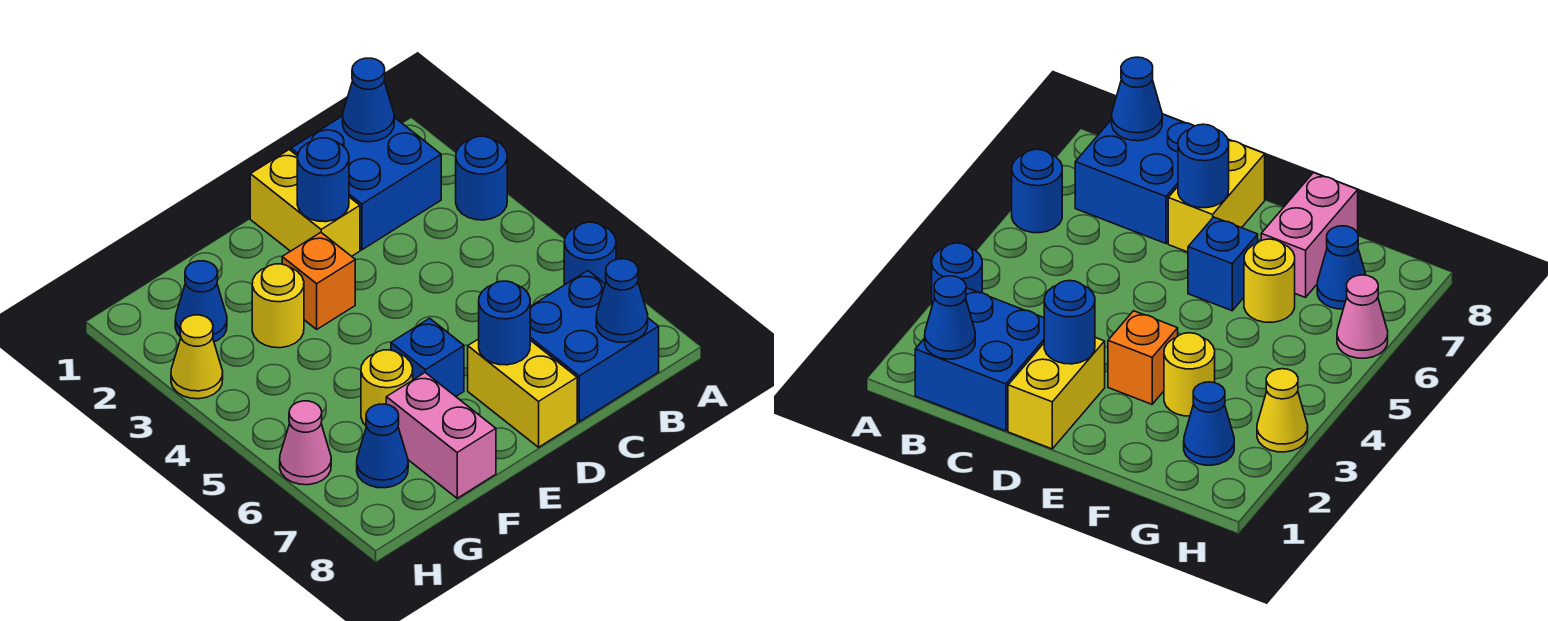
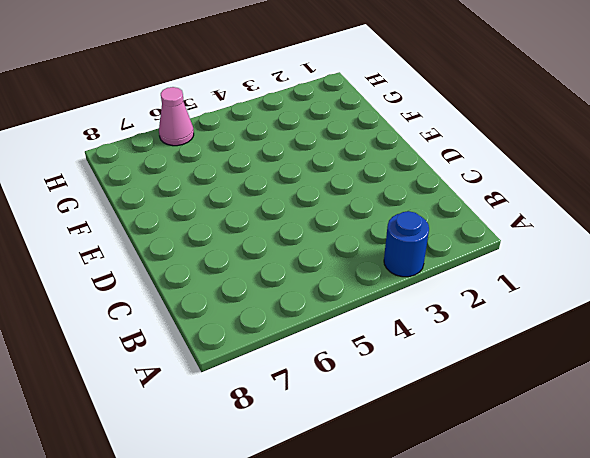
none -> blue 1x1 round brick [564,222,616,285]
none -> blue 2x2 brick [291,116,441,250]
none -> blue 2x2 brick [530,271,659,422]

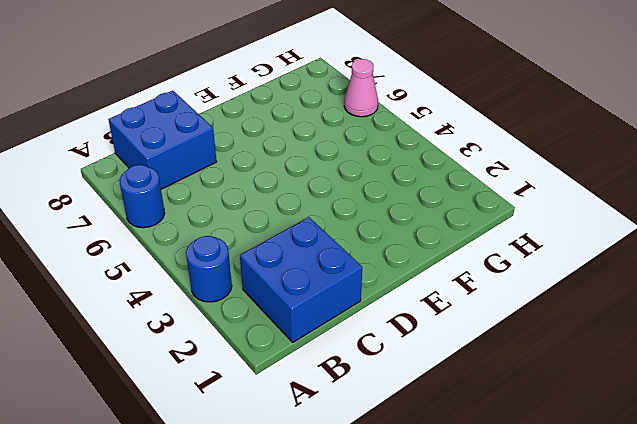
none -> yellow 1x2 brick [250,150,360,256]
none -> yellow 1x2 brick [468,339,577,447]
none -> orange 1x1 brick [282,233,355,329]

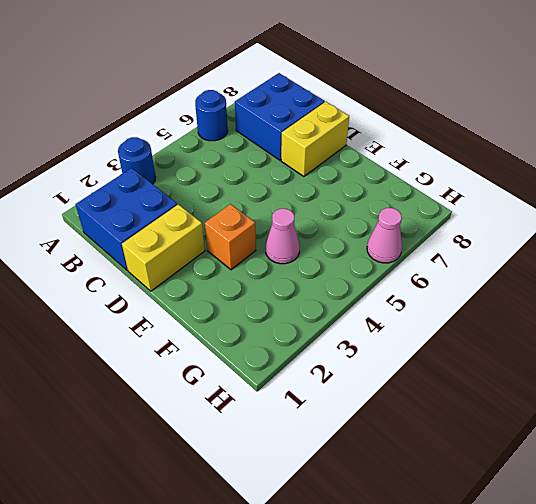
pink 1x1 cone [266,209,300,264] -> none
none -> blue 1x1 brick [391,318,464,396]
none -> yellow 1x1 round brick [252,264,304,348]
none -> yellow 1x1 round brick [361,350,413,427]

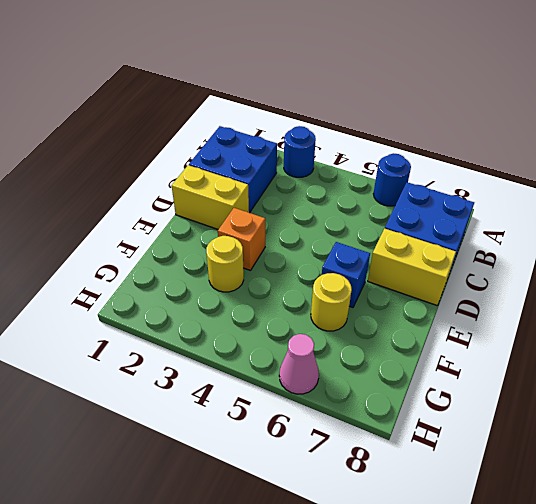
none -> pink 1x2 brick [386,373,496,498]
none -> blue 1x1 cone [175,261,227,342]
none -> blue 1x1 cone [357,404,408,488]

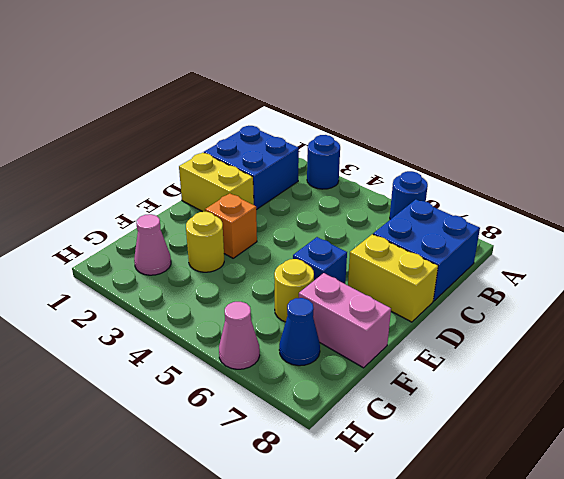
pink 1x1 cone [134,214,171,275] -> blue 1x1 cone [175,261,227,342]
none -> yellow 1x1 cone [171,315,223,399]
none -> blue 1x1 cone [343,58,394,142]
none -> blue 1x1 cone [596,259,648,342]

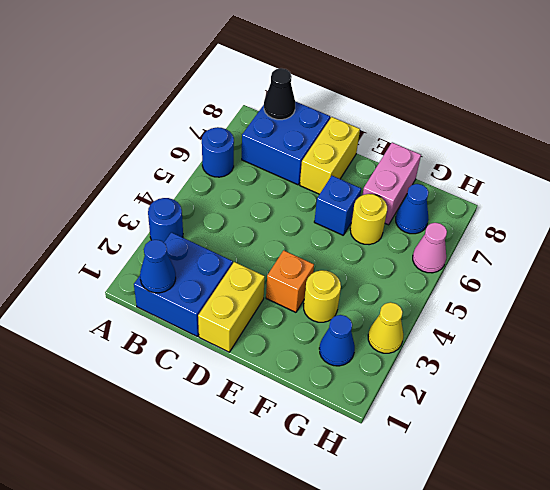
black 1x1 cone [264,68,295,120] -> blue 1x1 cone [596,259,648,342]
none -> blue 1x1 round brick [297,138,349,222]
none -> blue 1x1 round brick [479,281,530,365]

